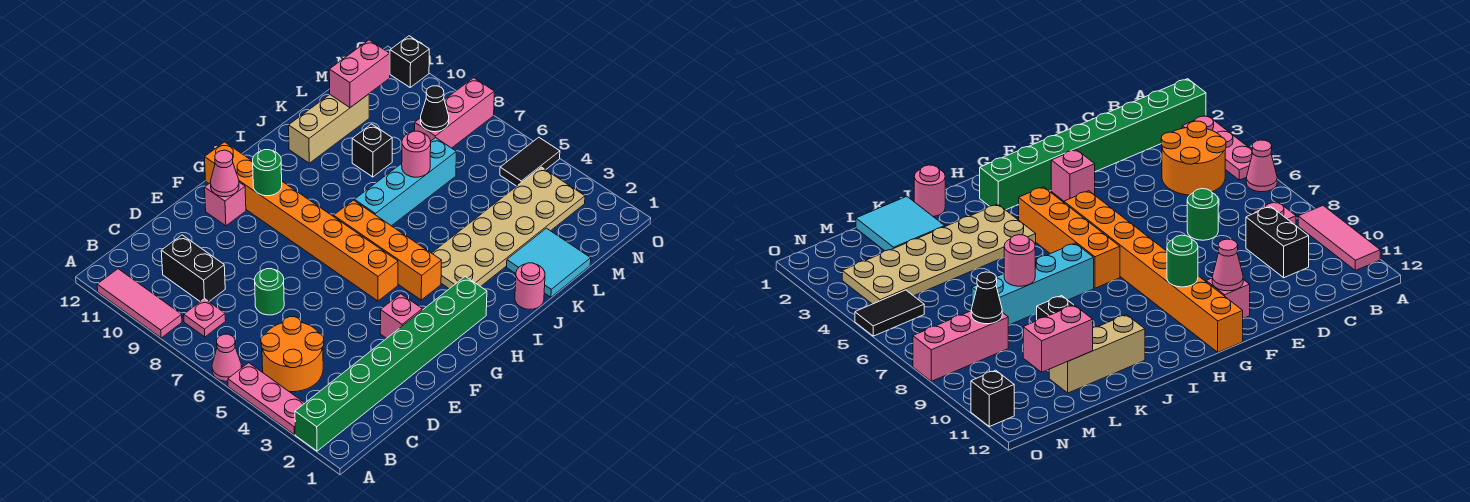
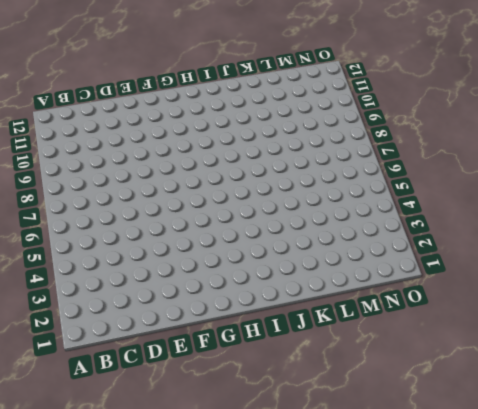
none -> green 1x8 brick [295,276,487,451]
none -> pink 1x3 plate [228,363,305,434]
none -> pink 1x1 cone [212,334,242,381]

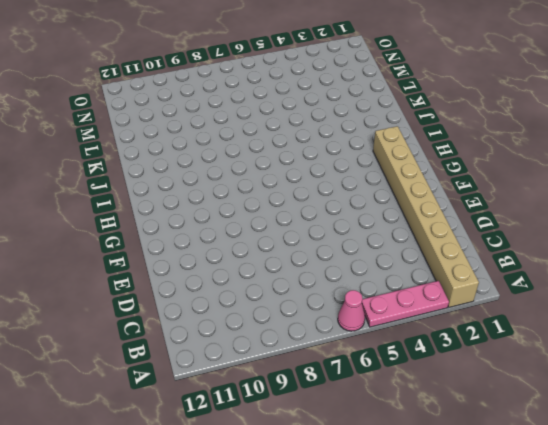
tan 1x8 brick [373,126,479,307] -> green 1x8 brick [295,276,487,451]
none -> pink 1x3 tile [97,269,182,338]
none -> orange 2x2 round brick [261,317,324,392]
none -> pink 1x1 plate [184,299,226,337]

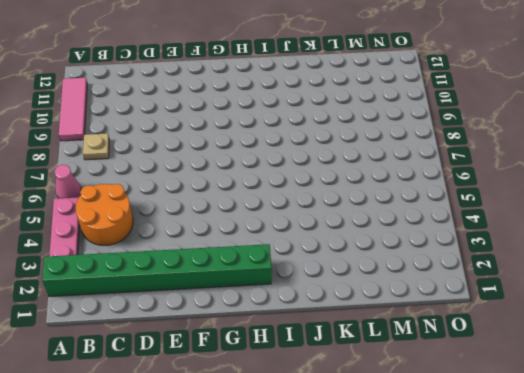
tan 1x1 plate [83,133,109,160] -> pink 1x1 plate [184,299,226,337]
none -> black 1x2 brick [161,235,225,302]
none -> green 1x1 round brick [255,269,284,315]
none -> pink 1x1 brick [380,294,422,338]

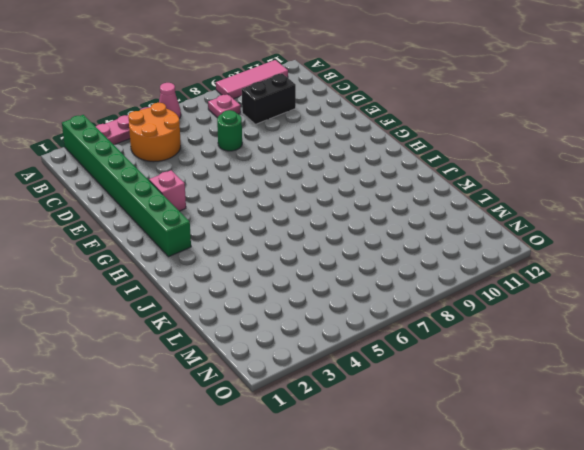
none -> pink 1x1 brick [205,182,246,226]
none -> orange 1x8 brick [205,142,398,301]
none -> orange 1x4 brick [334,200,442,300]

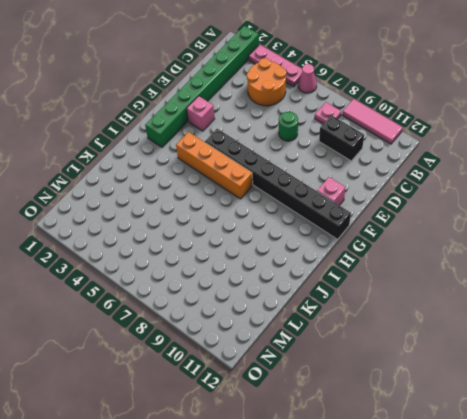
black 1x8 brick [205,129,351,239] -> orange 1x8 brick [205,142,398,301]
none -> tan 2x6 plate [432,167,585,289]
none -> cyan 1x4 brick [354,138,456,226]
none -> pink 1x1 round brick [515,263,545,309]

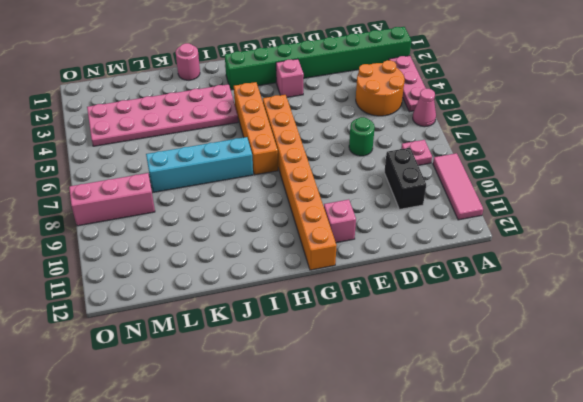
pink 2x6 plate [87,84,238,146] -> tan 2x6 plate [432,167,585,289]
none -> tan 1x3 brick [289,94,369,163]
none -> cyan 2x2 tile [507,228,591,297]
none -> black 1x1 brick [352,124,392,177]

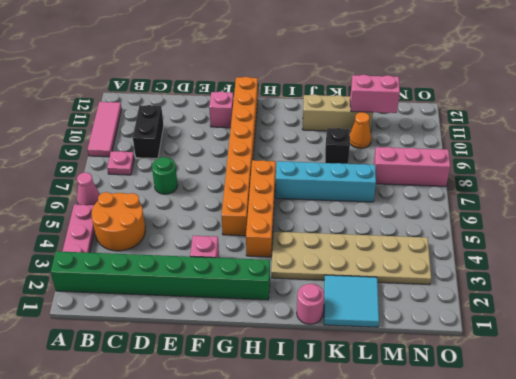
orange 1x1 cone [350,112,371,149] -> none
none -> black 1x2 tile [500,137,560,186]
none -> black 1x1 brick [390,36,429,87]
none -> pink 1x1 cone [211,150,239,197]

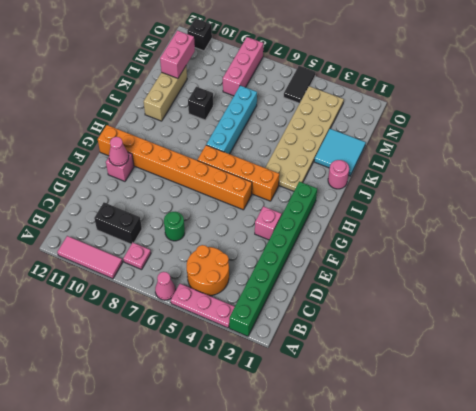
none -> green 1x1 round brick [253,150,282,196]
none -> pink 1x1 round brick [402,131,431,177]
none -> black 1x1 cone [421,86,449,132]

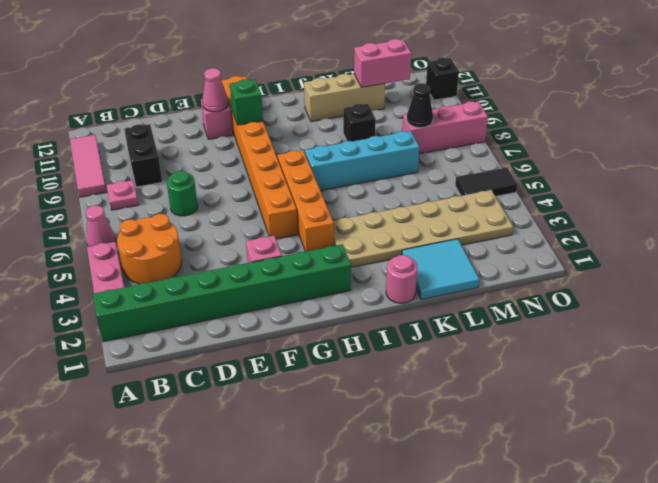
green 1x1 brick [230,79,263,125] -> green 1x1 round brick [253,150,282,196]
none -> pink 1x1 round brick [402,131,431,177]

